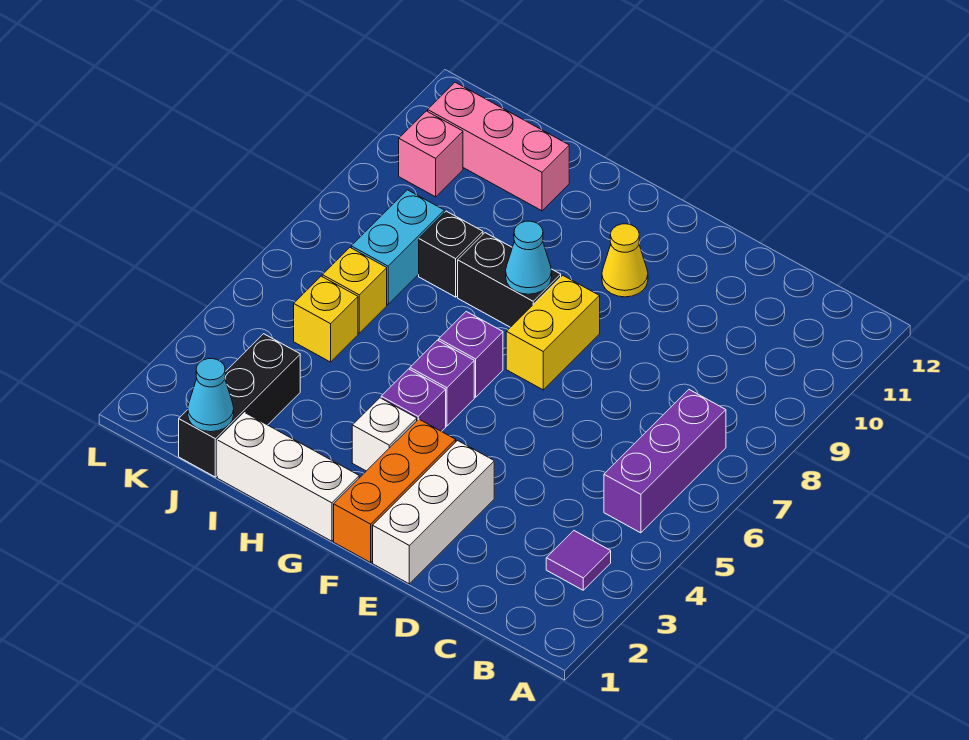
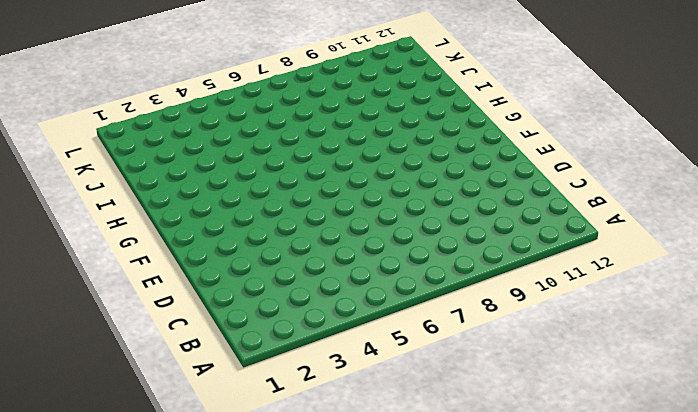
none -> purple 1x1 tile [546,531,611,590]
none -> purple 1x3 brick [604,390,726,533]
none -> white 1x3 brick [373,441,494,584]

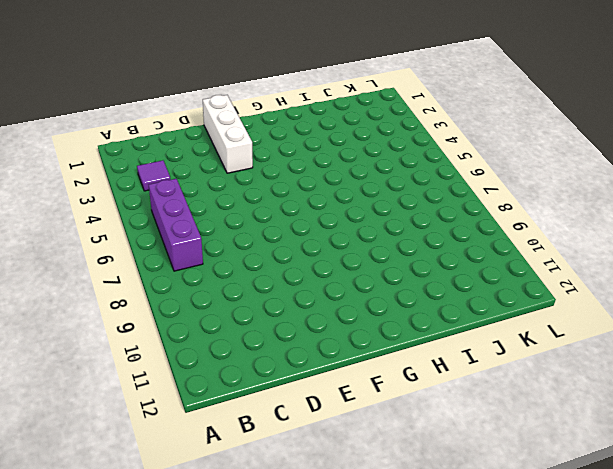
none -> orange 1x3 brick [334,419,456,562]
none -> yellow 1x2 brick [506,275,600,390]
none -> yellow 1x1 cone [602,224,648,297]

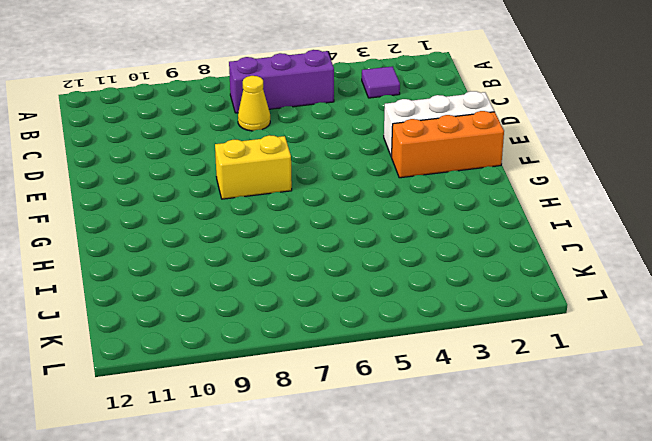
yellow 1x1 cone [238,76,270,131] -> yellow 1x1 cone moved to [602,224,648,297]
none -> white 1x3 brick [217,413,359,541]
none -> white 1x1 brick [352,398,417,471]
none -> purple 1x1 brick [381,369,446,432]

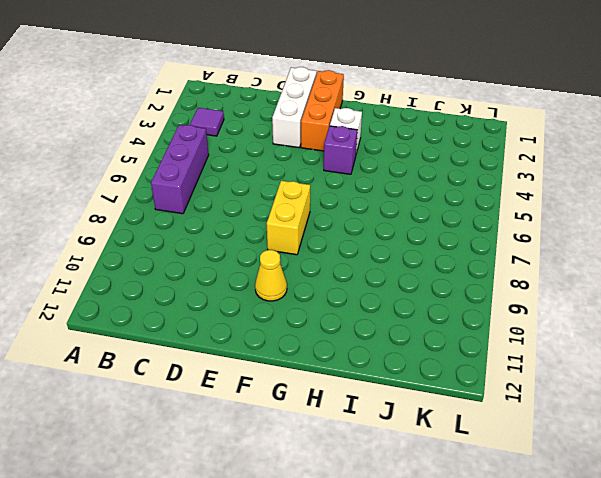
none -> white 1x3 brick [217,413,359,541]
none -> purple 1x1 brick [410,340,474,426]
none -> purple 1x1 brick [439,311,503,397]

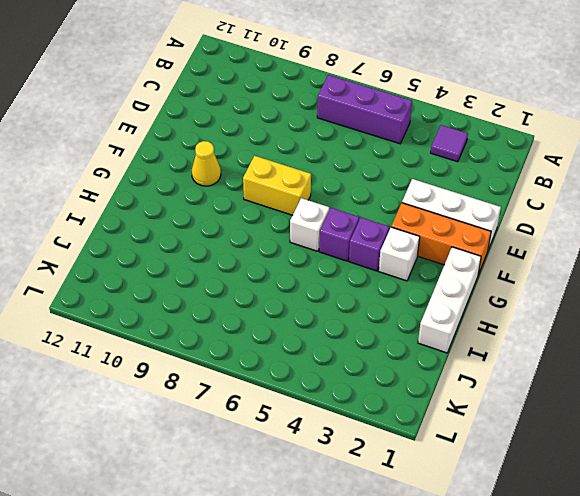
white 1x1 brick [290,198,329,251] -> purple 1x1 brick [439,311,503,397]
none -> black 1x2 brick [458,233,561,327]
none -> black 1x1 brick [419,211,483,297]
none -> pink 1x3 brick [428,82,569,211]

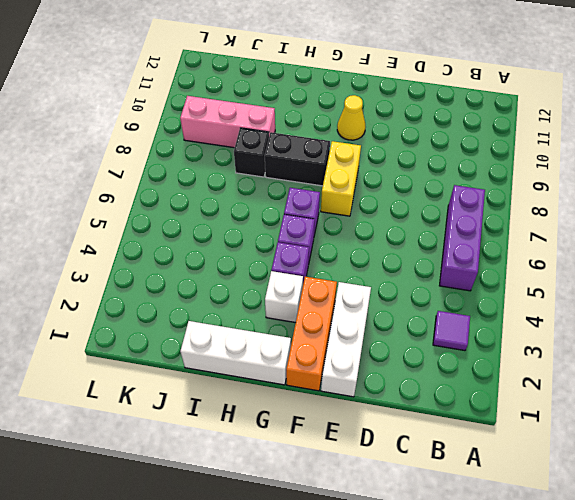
pink 1x3 brick [180,96,275,148] -> pink 1x3 brick moved to [428,82,569,211]
none -> black 1x3 brick [179,334,300,477]
none -> yellow 1x1 brick [294,276,358,362]
none -> yellow 1x1 brick [322,248,387,333]

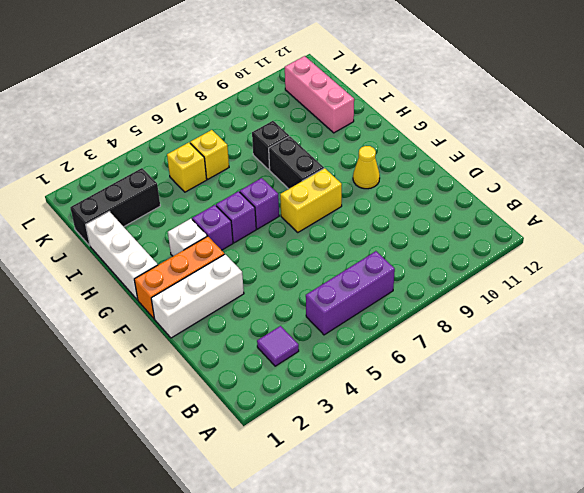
none -> cyan 1x2 brick [351,190,444,304]
none -> pink 1x1 brick [399,111,463,197]
none -> cyan 1x1 cone [506,221,552,294]

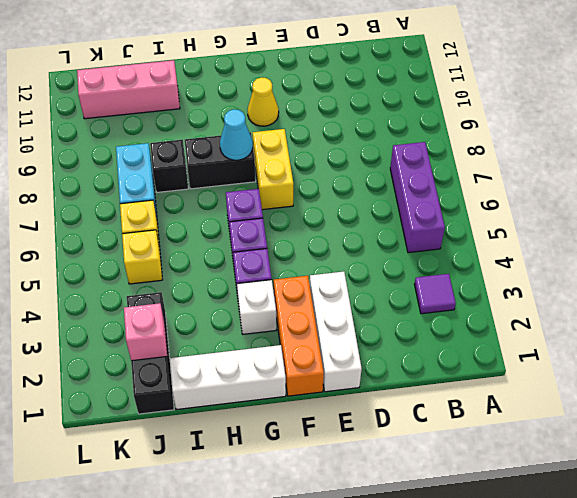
pink 1x1 brick [124,303,167,361] -> pink 1x1 brick moved to [399,111,463,197]
none -> cyan 1x1 cone [188,359,234,432]

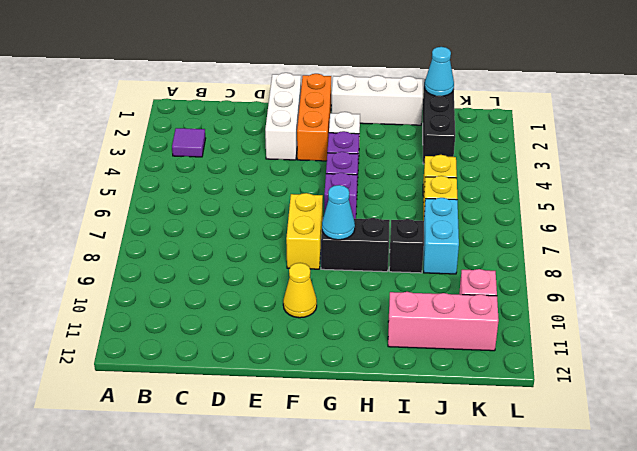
none -> purple 1x3 brick [604,390,726,533]

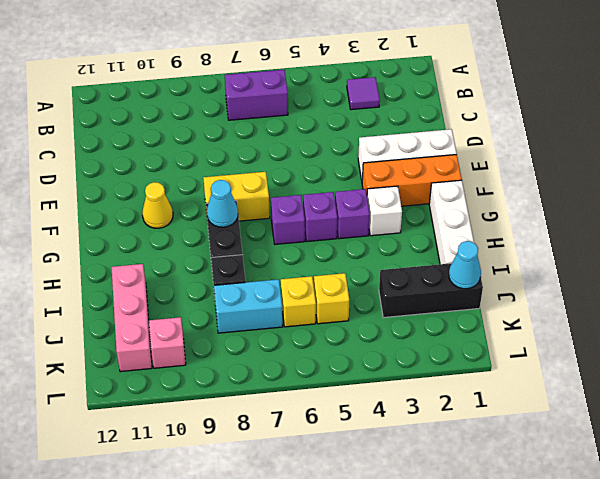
purple 1x2 brick [225,70,288,120] -> purple 1x3 brick [604,390,726,533]

